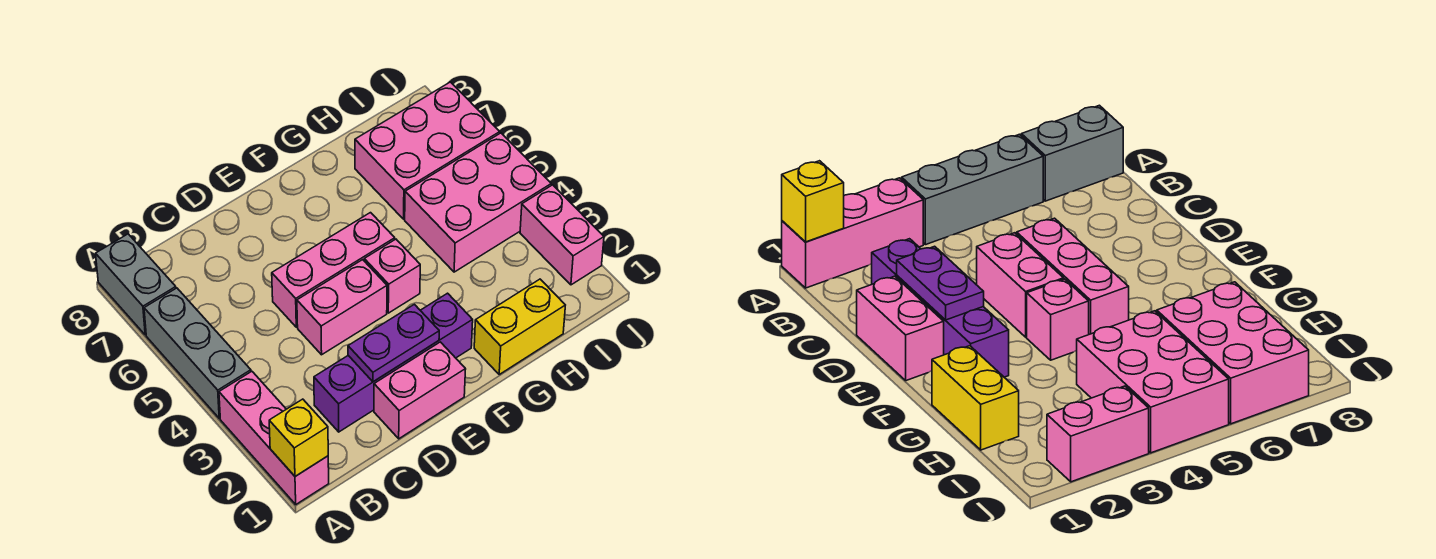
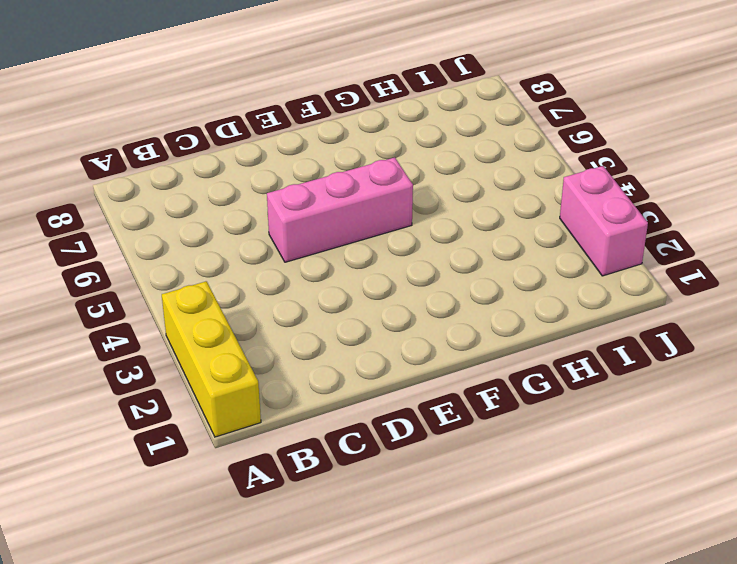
yellow 1x3 brick [162,281,261,437] -> pink 1x3 brick [219,371,329,504]
none -> grey 1x3 brick [144,288,251,418]
none -> grey 1x2 brick [96,234,176,335]
none -> purple 1x4 brick [314,293,473,432]

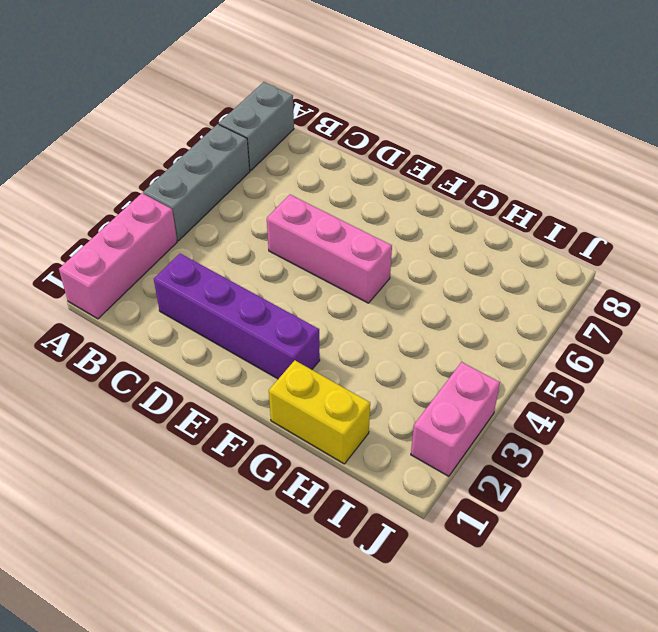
none -> pink 1x2 brick [374,342,466,439]
none -> pink 1x2 brick [297,260,387,355]
none -> pink 1x1 brick [364,239,420,313]

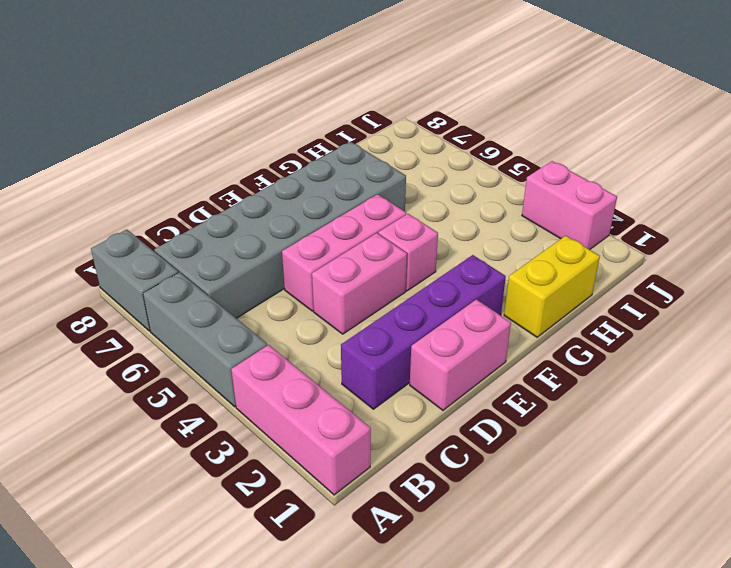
grey 2x6 brick [154,142,406,318] -> none
none -> pink 2x3 brick [405,133,551,272]
none -> pink 2x3 brick [355,82,500,219]
none -> yellow 1x1 brick [269,399,328,476]

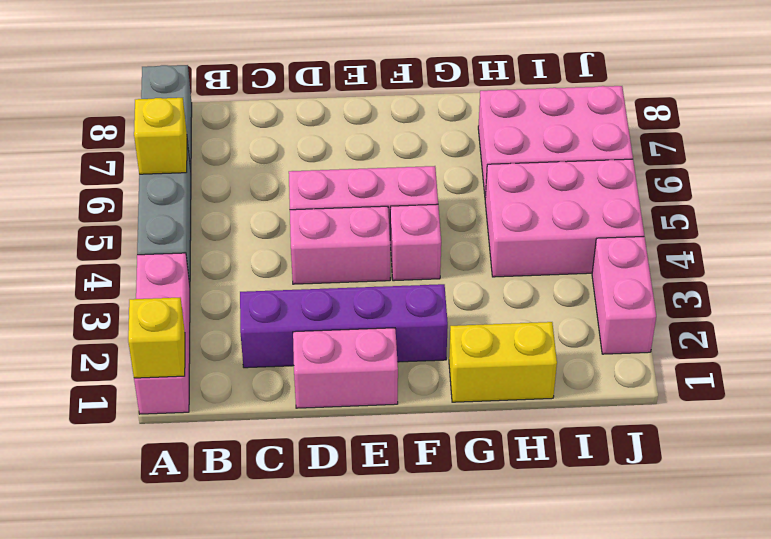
yellow 1x1 brick [134,98,187,174] -> none
none -> purple 1x2 plate [348,304,439,382]

